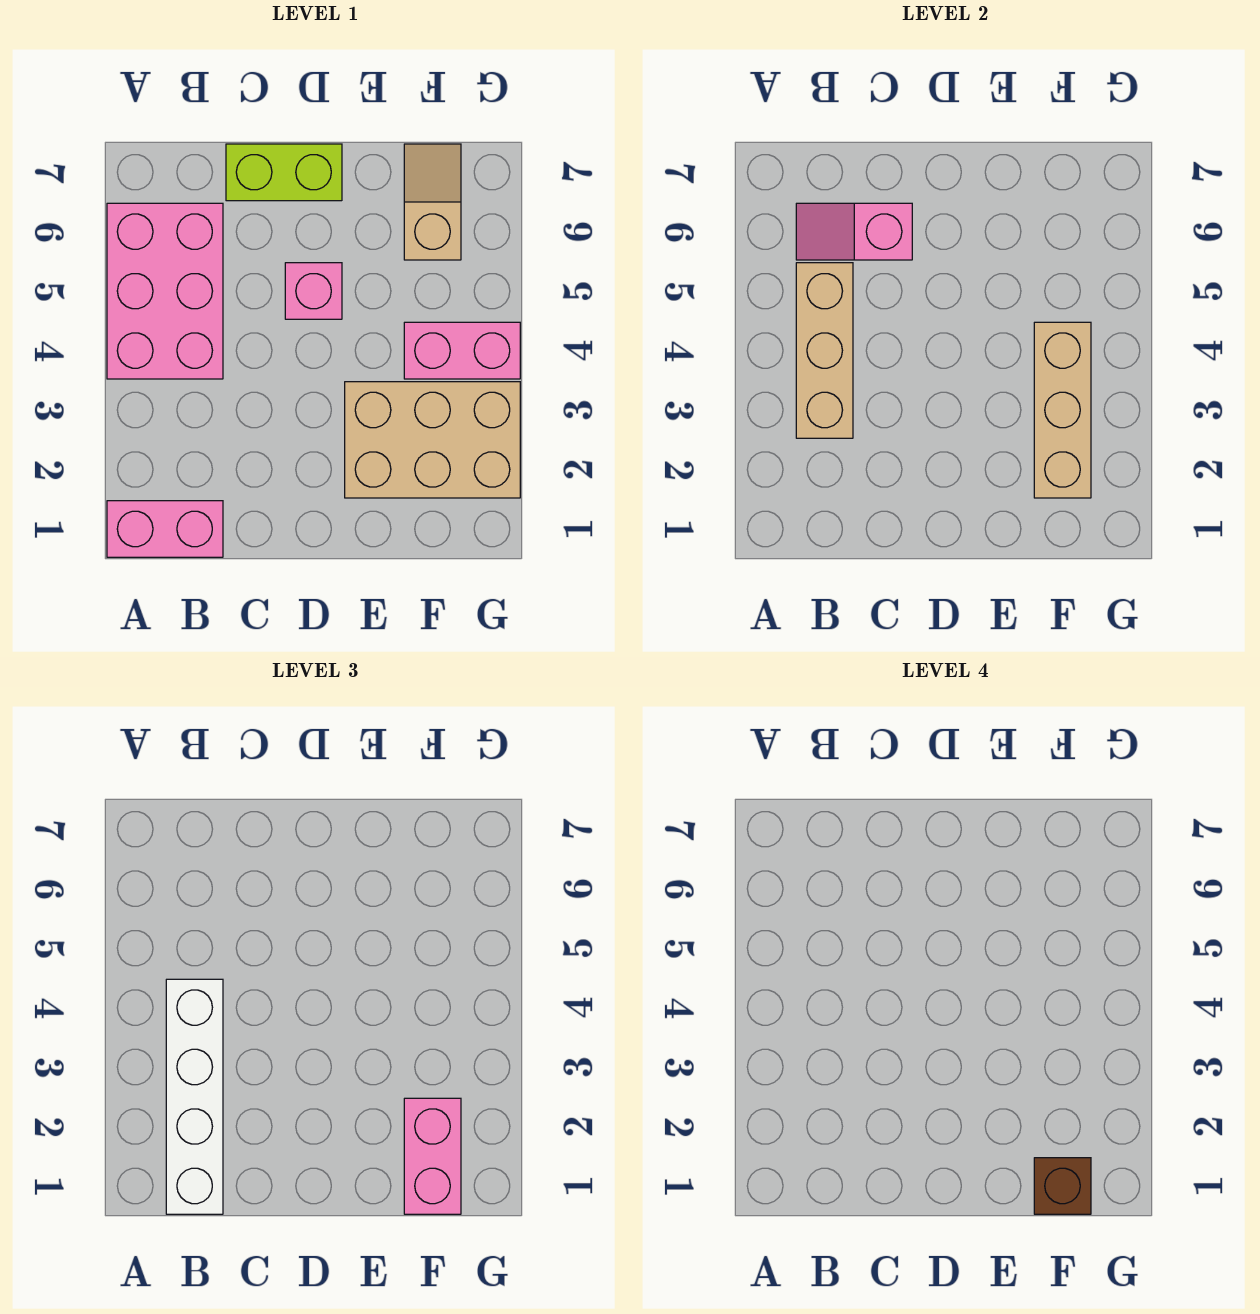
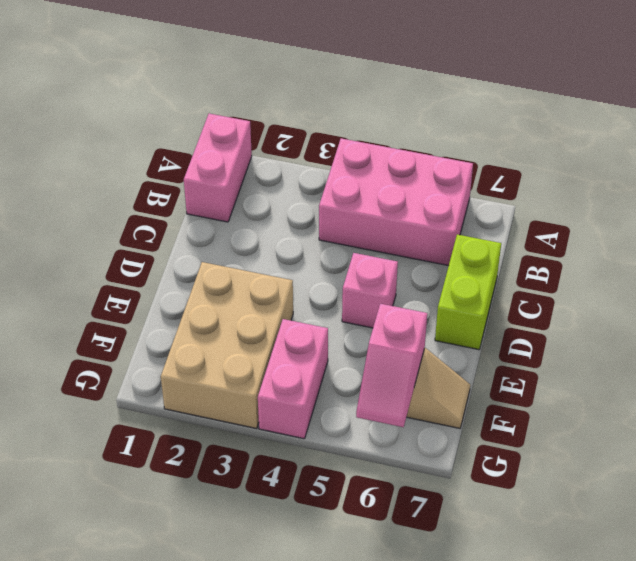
pink 1x2 slope [356,304,427,427] -> pink 1x2 slope turned to [796,203,912,260]
none -> tan 1x3 brick [796,263,853,438]
none -> tan 1x3 brick [1034,322,1091,498]
none -> white 1x4 brick [166,979,223,1214]

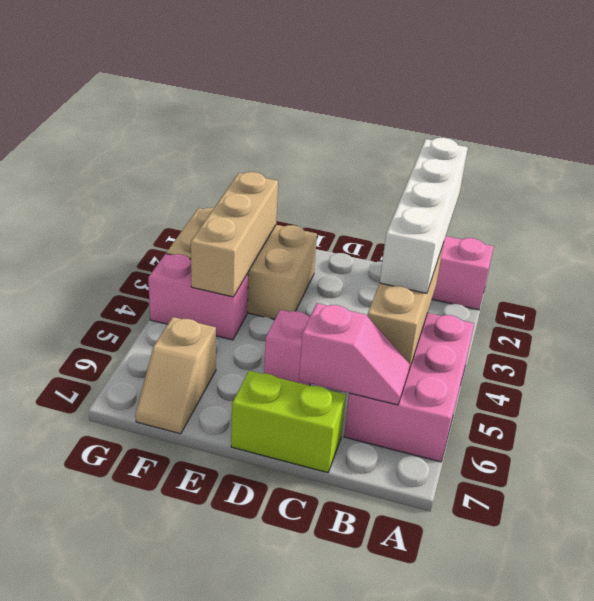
none -> pink 1x2 brick [404,1098,461,1214]
none -> brown 1x1 brick [1034,1158,1091,1214]

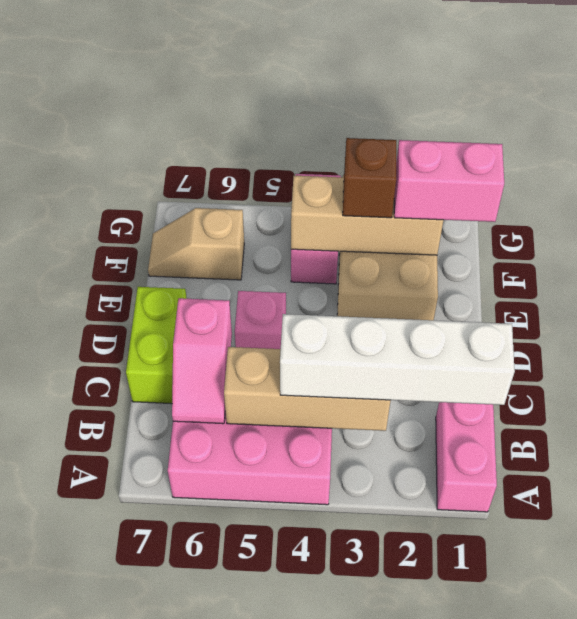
brown 1x1 brick [343,138,396,218] -> brown 1x1 brick moved to [1034,1158,1091,1214]

